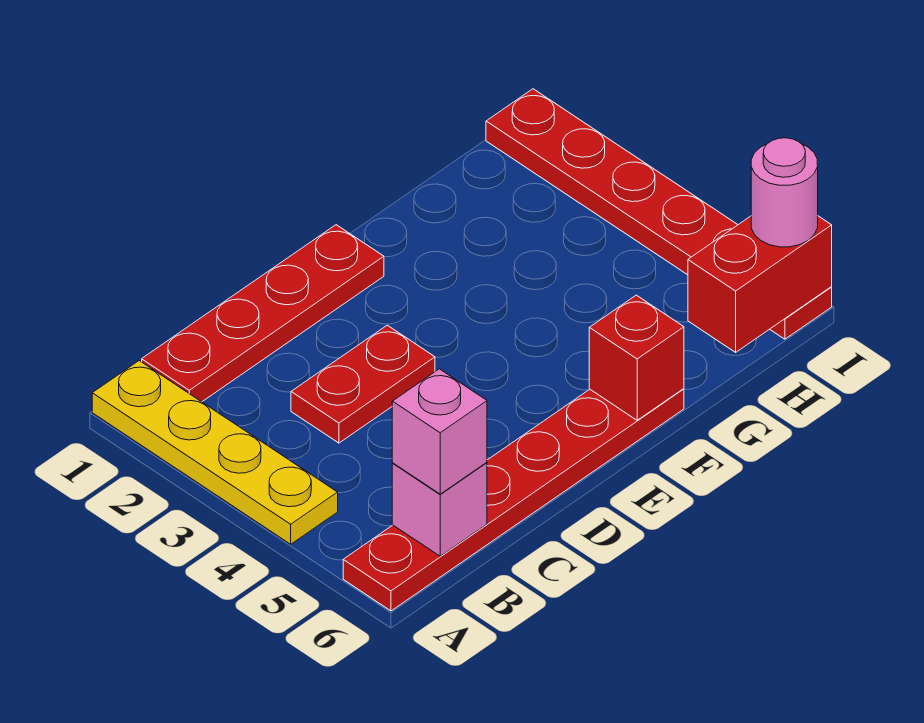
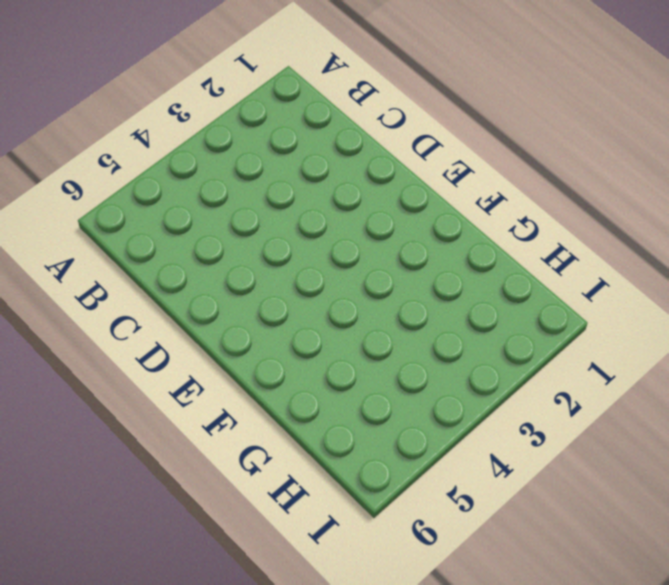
none -> yellow 1x4 plate [92,361,338,544]
none -> red 1x6 plate [343,389,684,611]

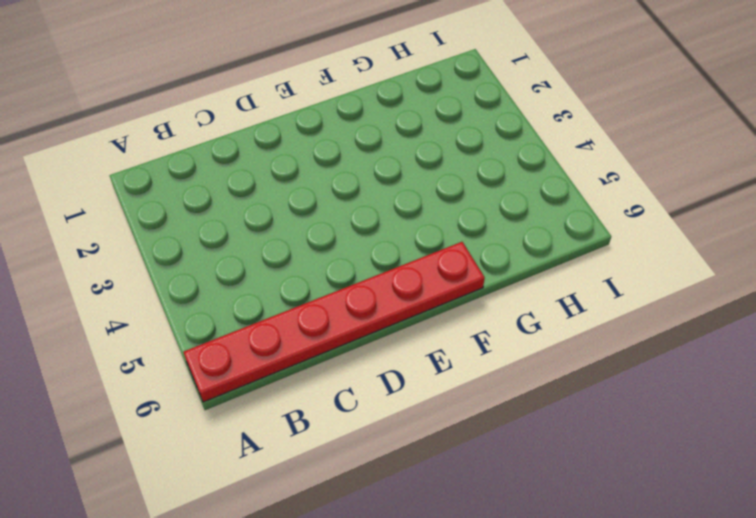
none -> yellow 1x4 plate [92,361,338,544]
none -> red 1x4 plate [142,225,384,402]

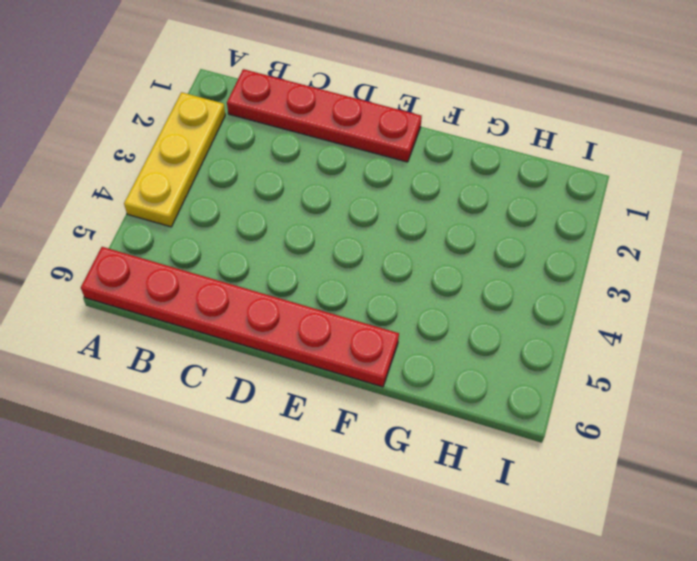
yellow 1x3 plate [124,92,225,227] -> yellow 1x4 plate [92,361,338,544]
none -> red 1x2 plate [291,325,435,443]
none -> red 1x6 plate [486,89,832,339]

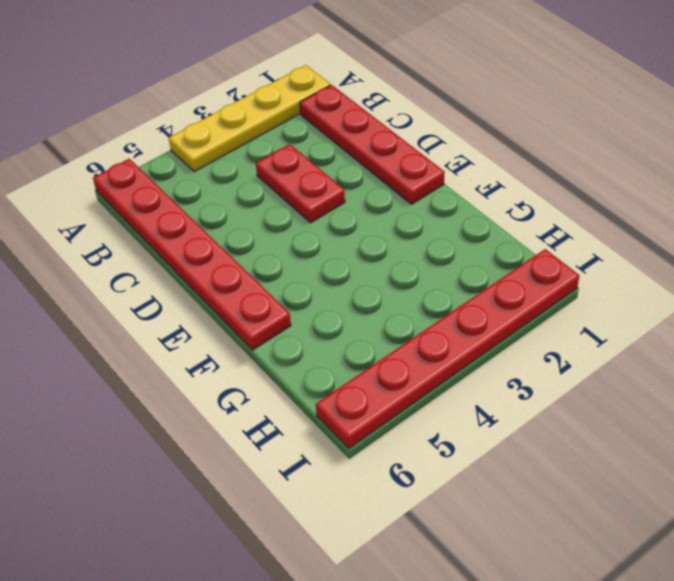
none -> pink 1x1 brick [392,462,487,556]
none -> red 1x1 brick [589,295,684,420]

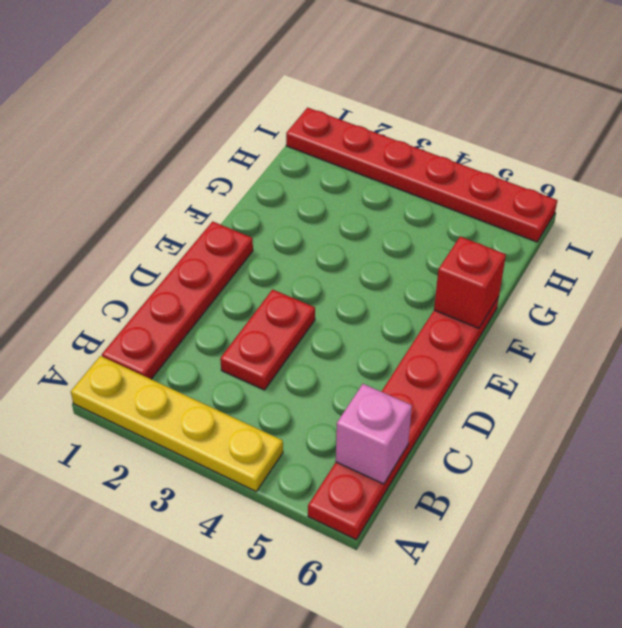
none -> red 1x2 brick [688,216,832,352]
none -> pink 1x1 brick [392,369,487,494]

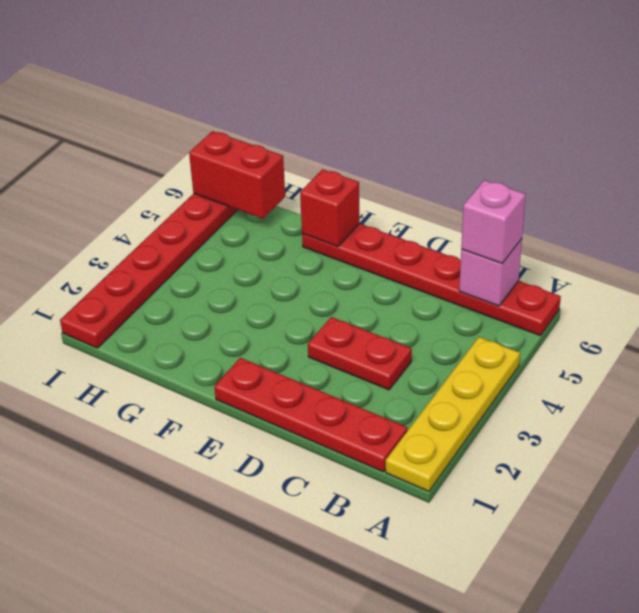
none -> pink 1x1 round brick [751,138,818,247]

